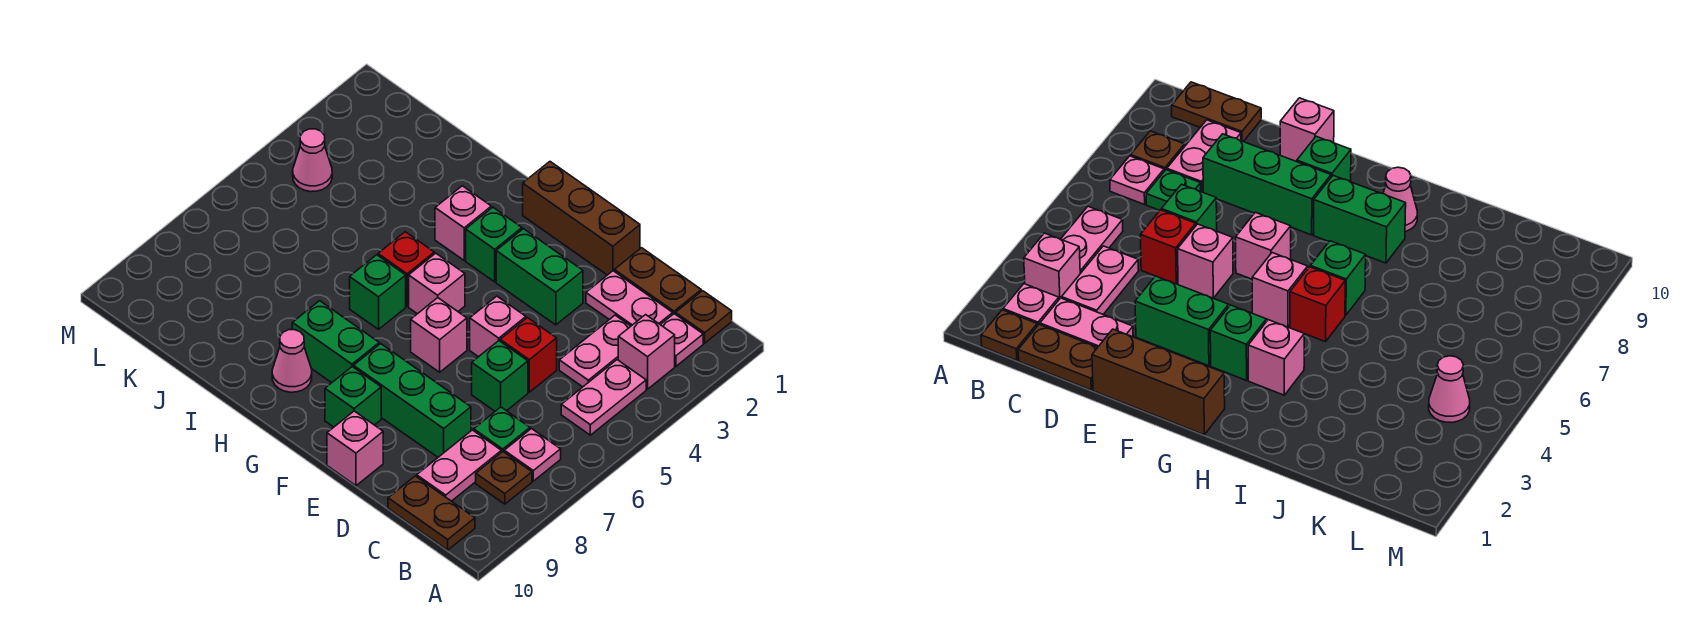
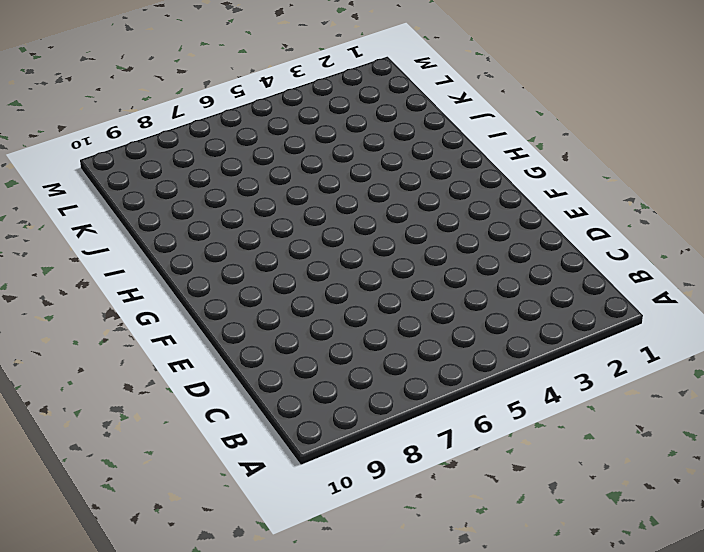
none -> brown 1x1 plate [676,291,732,343]
none -> pink 1x1 plate [661,314,703,366]
none -> pink 1x1 brick [618,315,675,389]

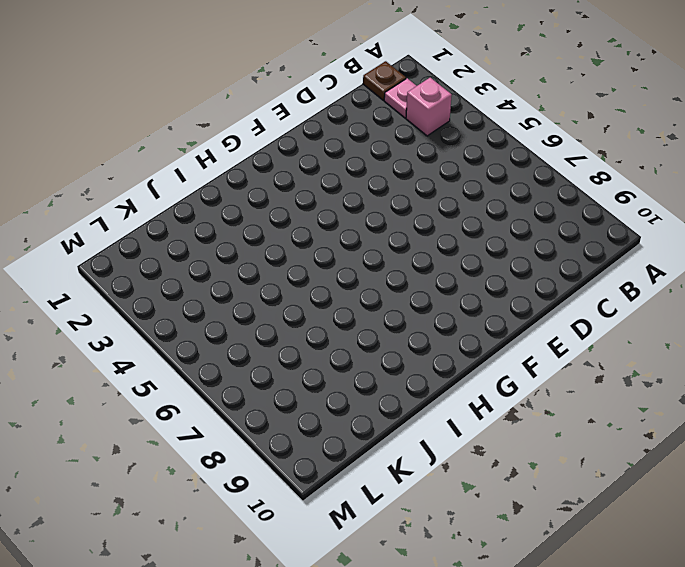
none -> pink 1x2 plate [561,360,646,435]
none -> pink 1x1 plate [504,429,561,481]
none -> brown 1x1 plate [476,452,532,504]

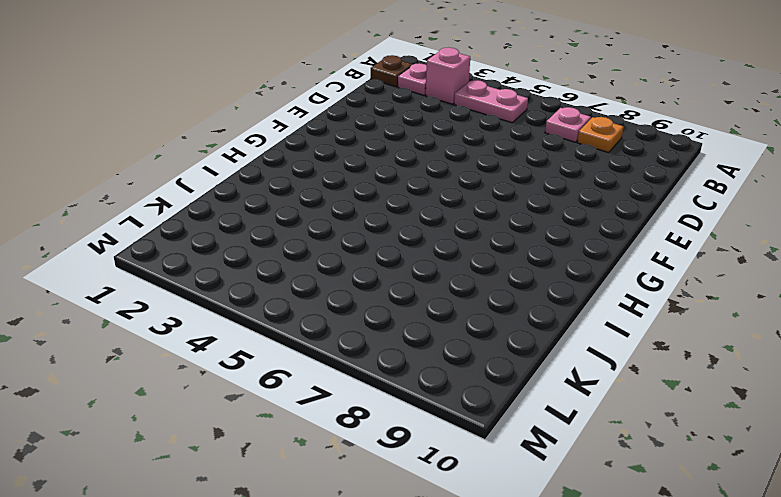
orange 1x1 plate [577,117,624,152] -> brown 1x1 plate [476,452,532,504]
none -> brown 1x2 plate [388,476,475,550]
none -> brown 1x2 plate [614,248,701,314]
none -> pink 1x2 plate [586,271,673,326]

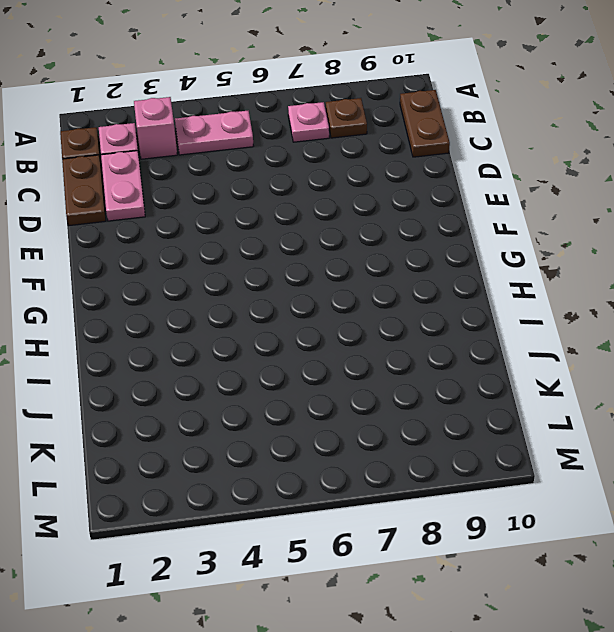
none -> pink 1x2 plate [559,315,631,387]
none -> green 1x1 plate [474,407,530,452]
none -> pink 1x2 plate [417,430,501,501]

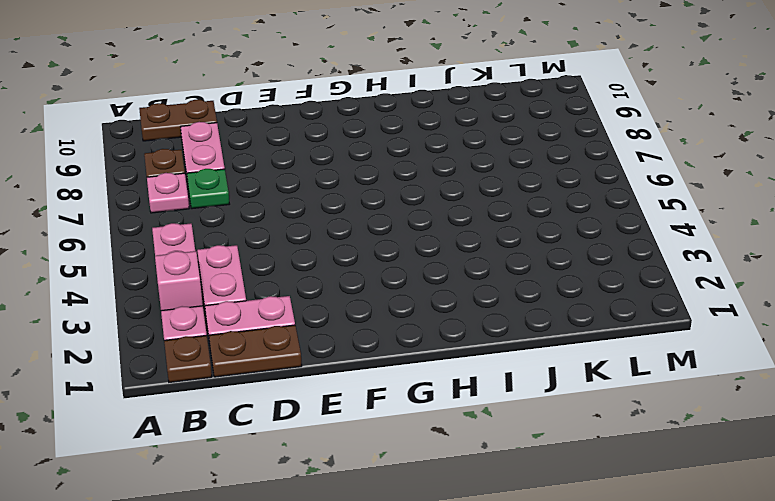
none -> red 1x1 brick [500,318,557,392]
none -> green 1x1 brick [472,341,528,411]
none -> green 1x3 brick [354,344,471,457]

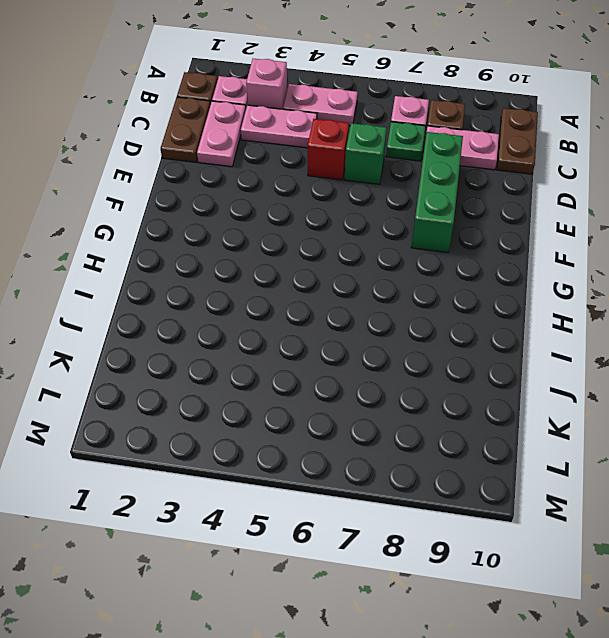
none -> brown 1x3 brick [523,162,640,275]
none -> green 1x2 brick [496,229,583,325]
none -> pink 1x1 brick [470,296,526,357]

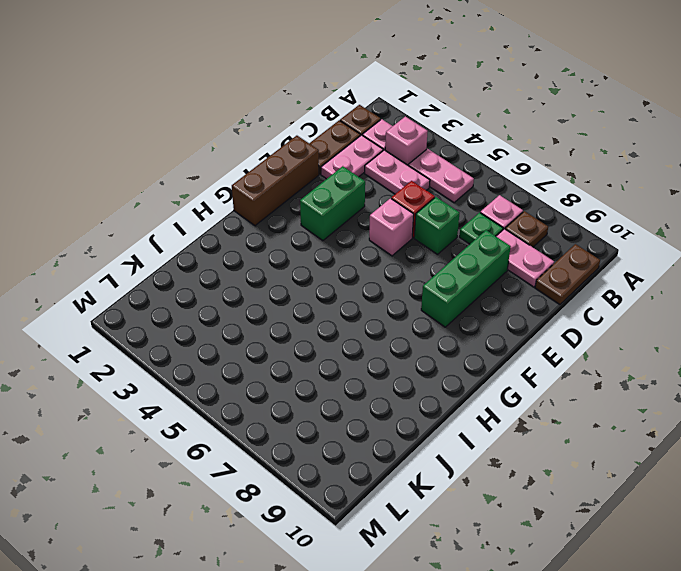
none -> pink 1x1 brick [327,411,383,486]
none -> pink 1x1 brick [411,298,467,372]
none -> green 1x1 brick [325,367,381,427]

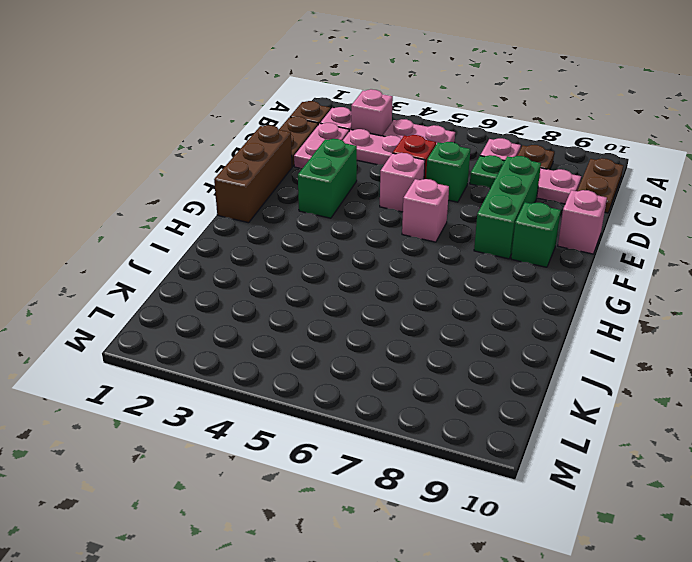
none -> green 1x1 brick [466,207,522,282]
none -> pink 1x1 brick [409,253,465,314]
none -> green 1x2 brick [292,301,379,383]

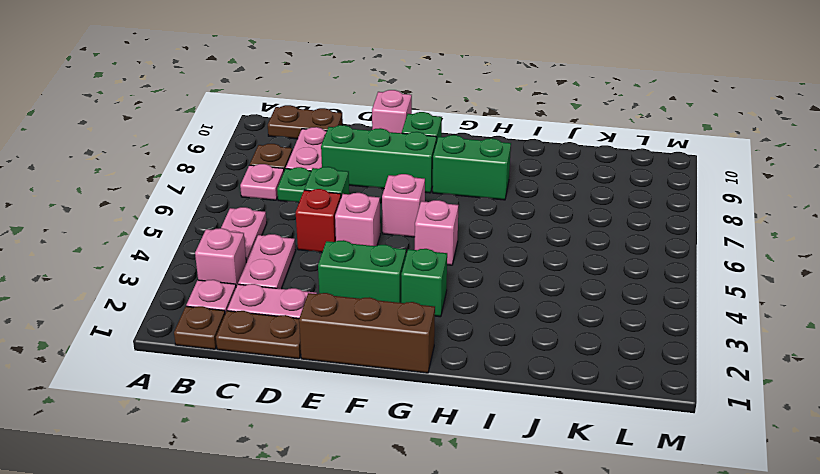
none -> pink 1x1 brick [435,186,491,260]
none -> red 1x1 brick [378,232,434,306]
none -> green 1x1 brick [350,255,406,329]

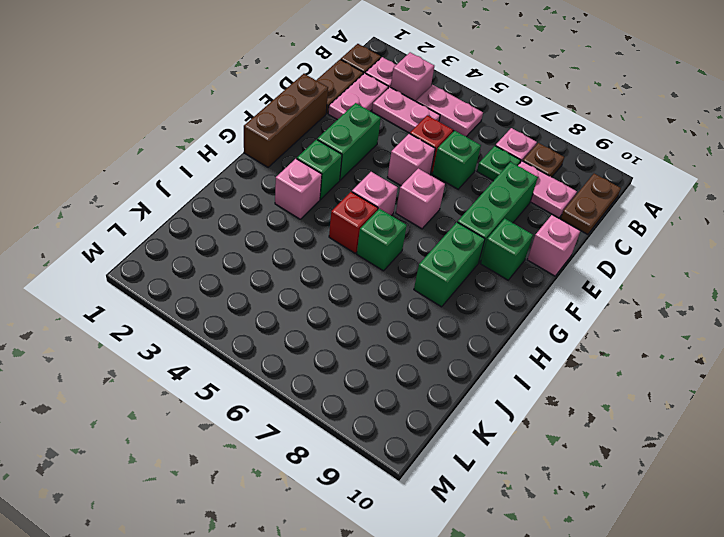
none -> pink 1x1 cone [272,330,312,392]
none -> pink 1x1 cone [293,129,332,192]

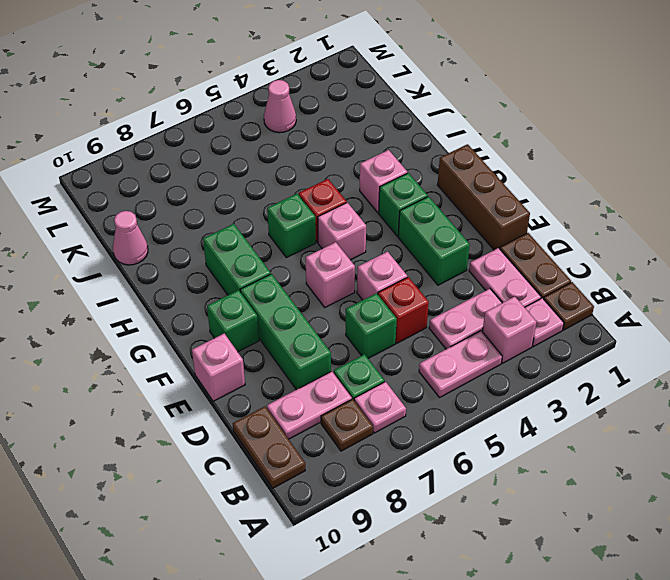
pink 1x1 cone [113,211,148,265] -> pink 1x1 cone moved to [272,330,312,392]

